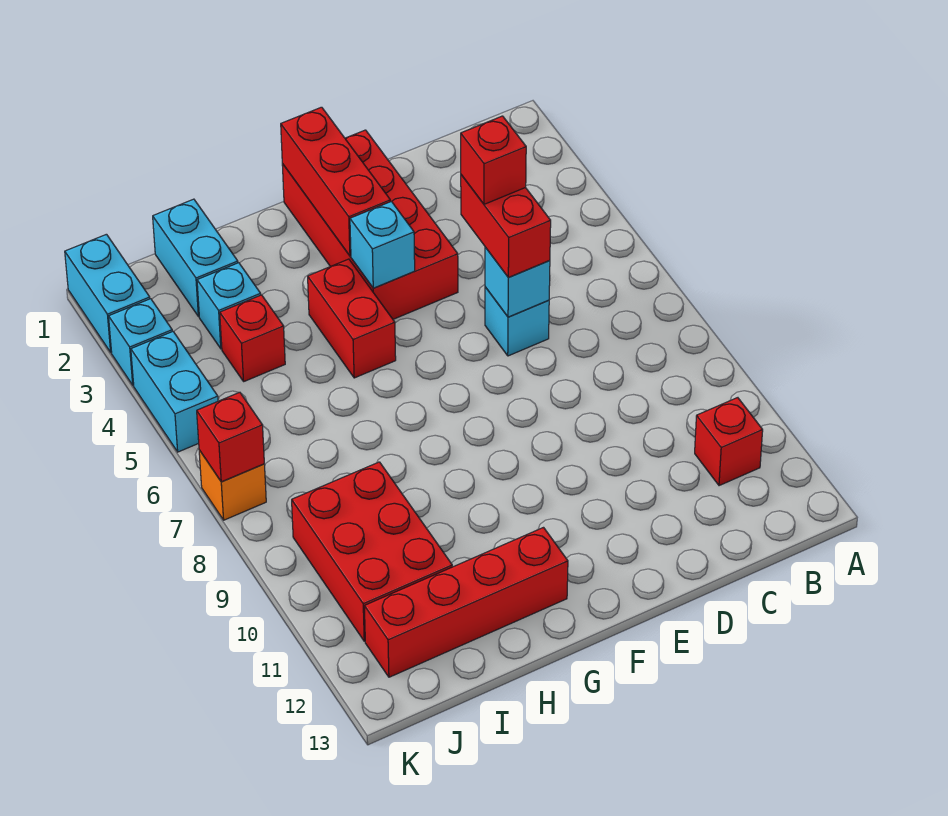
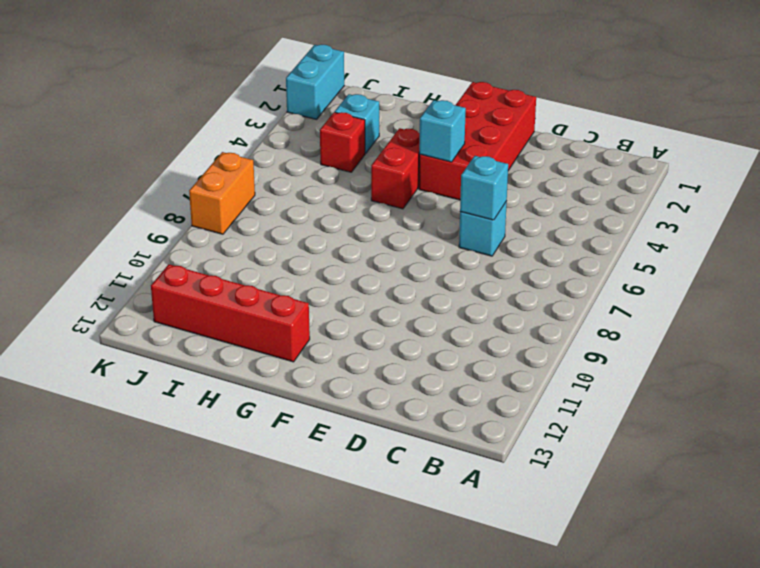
orange 1x2 brick [189,152,255,234] -> orange 1x1 brick [199,450,266,520]
none -> red 1x1 brick [695,398,763,486]
none -> cyan 1x2 brick [153,199,238,317]
none -> red 2x3 brick [292,462,452,641]

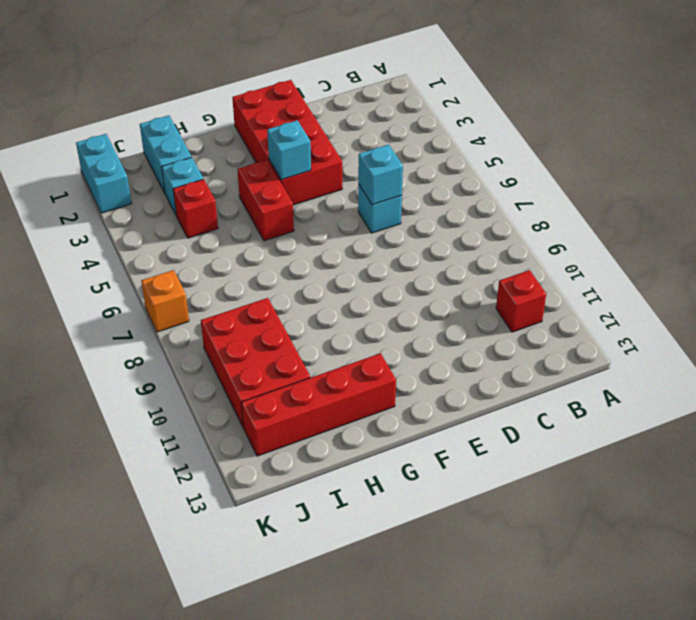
none -> cyan 1x1 brick [109,299,172,385]
none -> cyan 1x2 brick [131,331,218,452]
none -> red 1x3 brick [281,107,390,256]

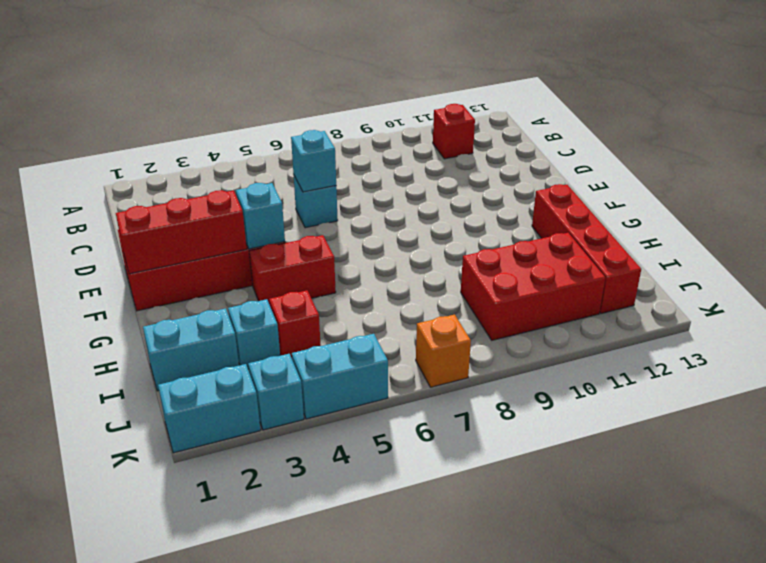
none -> red 1x1 brick [197,392,264,482]
none -> red 1x2 brick [461,175,551,277]
none -> red 1x1 brick [461,116,526,204]

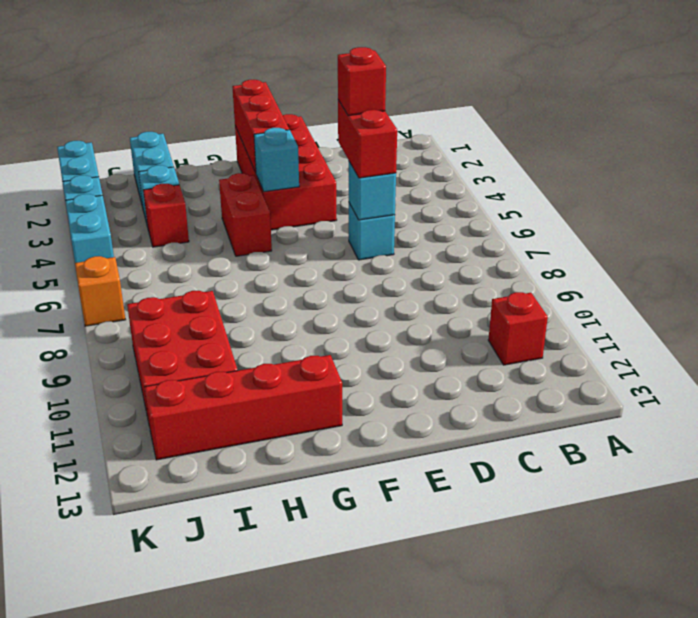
none -> red 1x1 brick [197,392,264,482]

